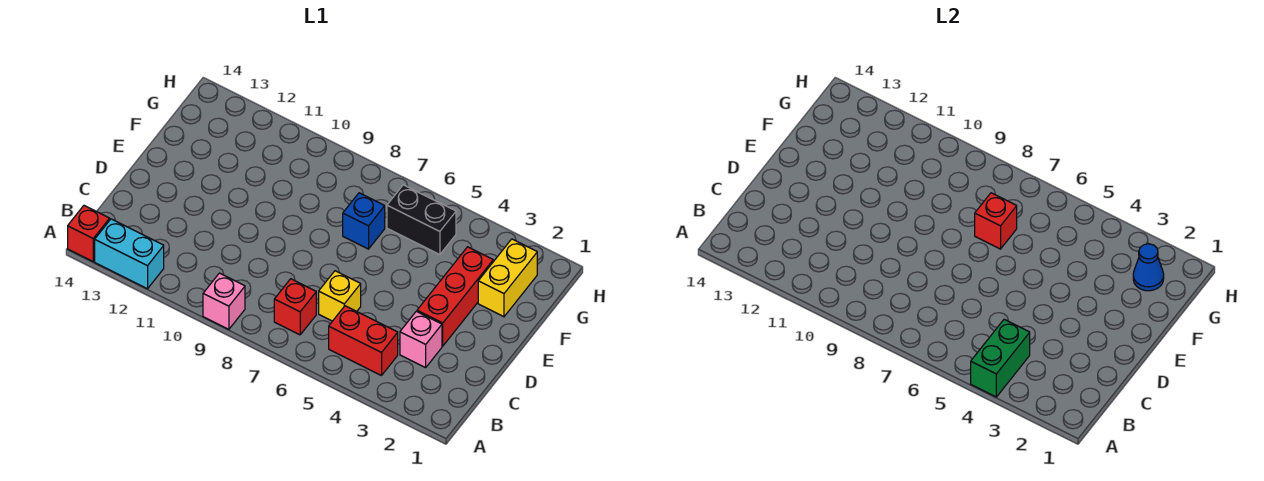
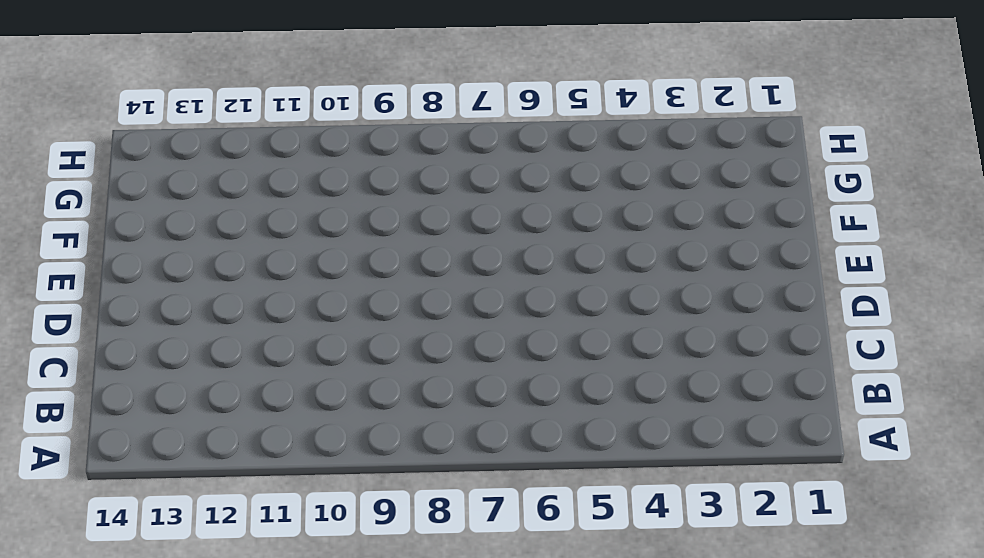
none -> pink 1x1 brick [203,273,245,329]
none -> cyan 1x2 brick [95,219,164,289]
none -> red 1x1 brick [68,206,110,261]

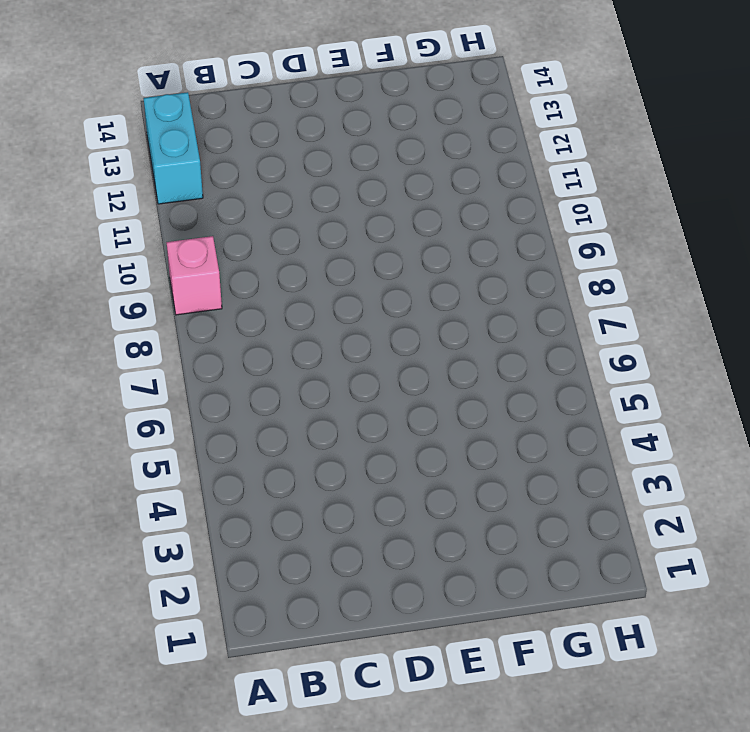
none -> red 1x1 brick [68,206,110,261]
none -> red 1x2 brick [329,306,398,376]
none -> red 1x1 brick [274,279,316,335]

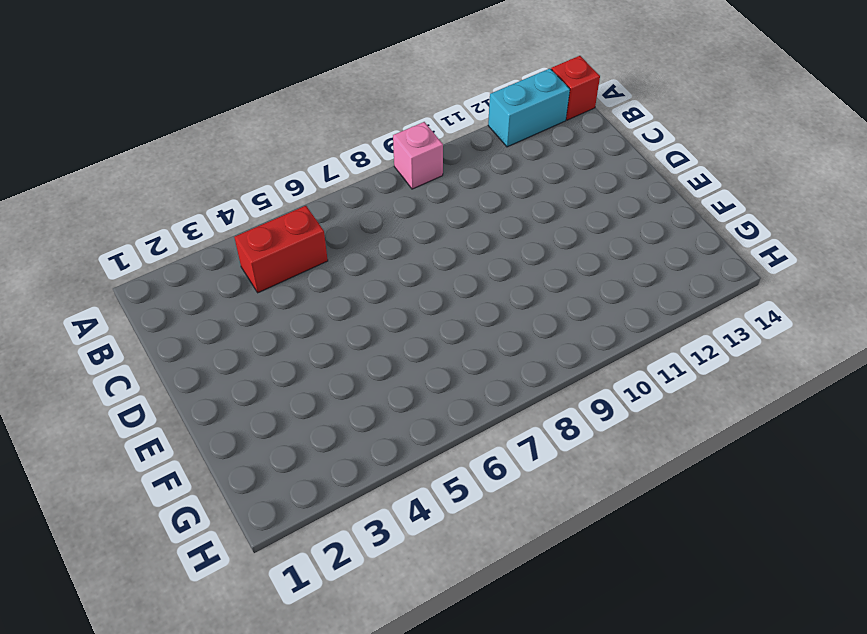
none -> red 1x1 brick [274,279,316,335]
none -> pink 1x1 brick [400,311,442,368]
none -> yellow 1x1 brick [319,271,361,321]

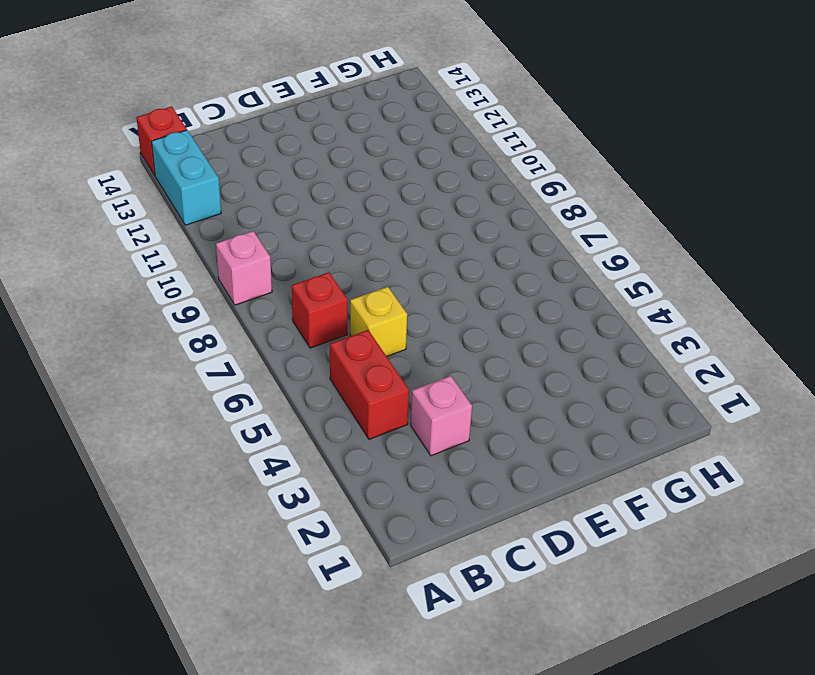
none -> red 1x3 brick [417,247,493,346]
none -> yellow 1x2 brick [478,239,537,317]
none -> blue 1x1 brick [343,193,385,249]

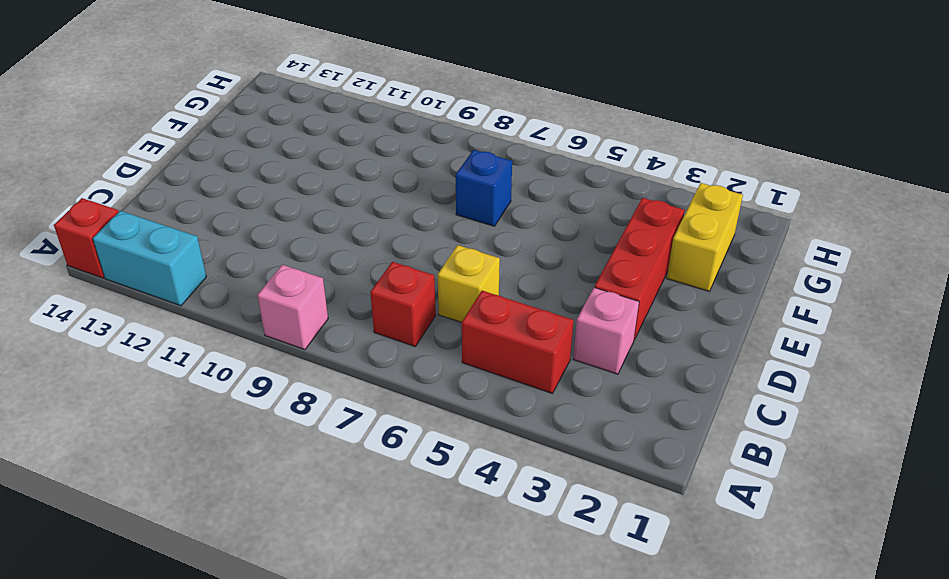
none -> black 1x2 brick [387,185,456,255]
none -> green 1x2 brick [971,319,1030,397]
none -> red 1x1 brick [975,193,1017,249]

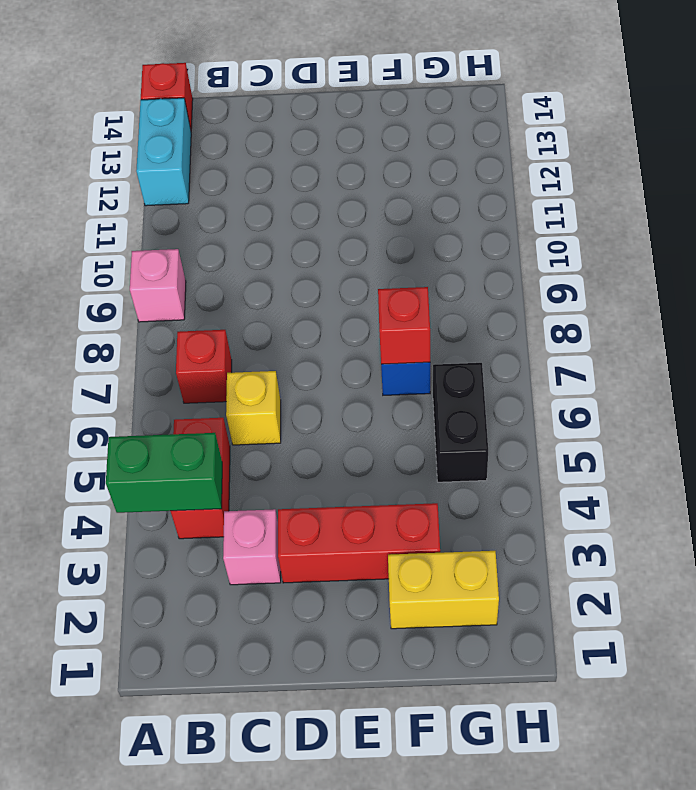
none -> blue 1x1 cone [1133,244,1164,291]

